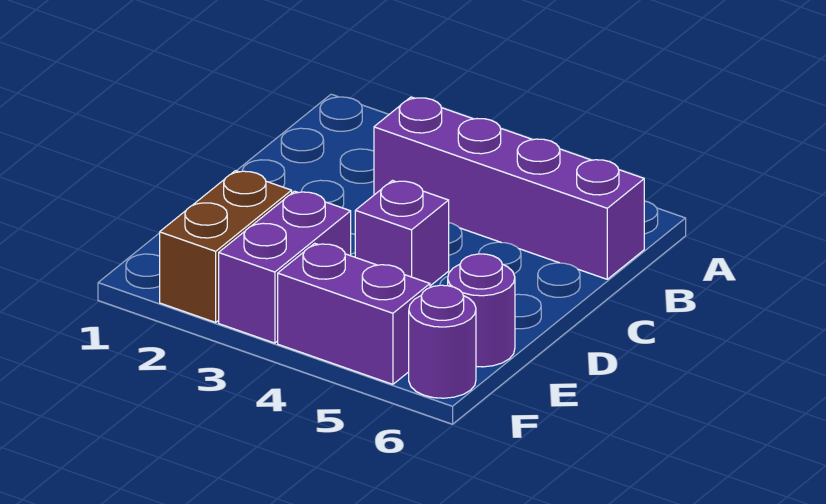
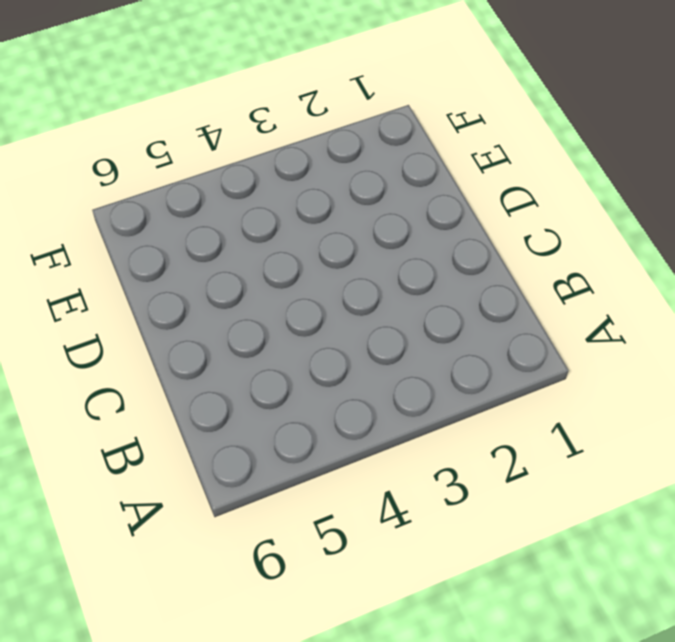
none -> purple 1x4 brick [374,97,644,279]
none -> purple 1x1 brick [355,181,449,286]

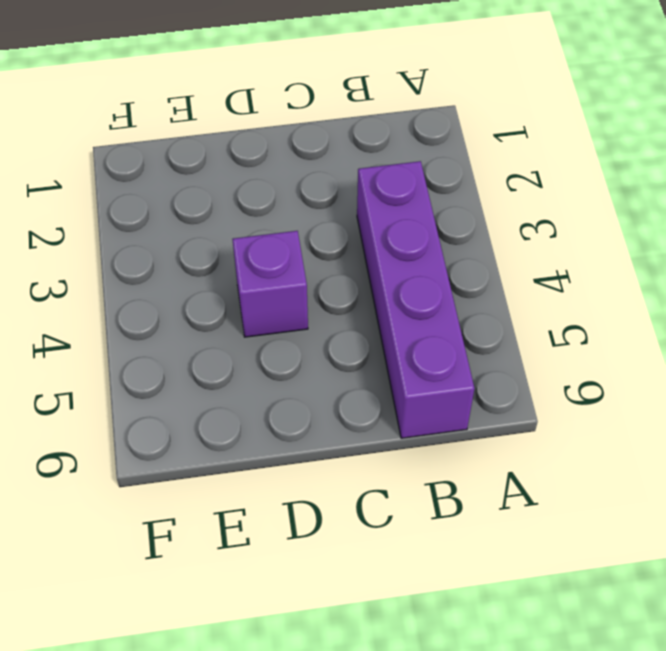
none -> brown 1x2 brick [160,171,292,322]
none -> purple 1x2 brick [219,191,351,343]

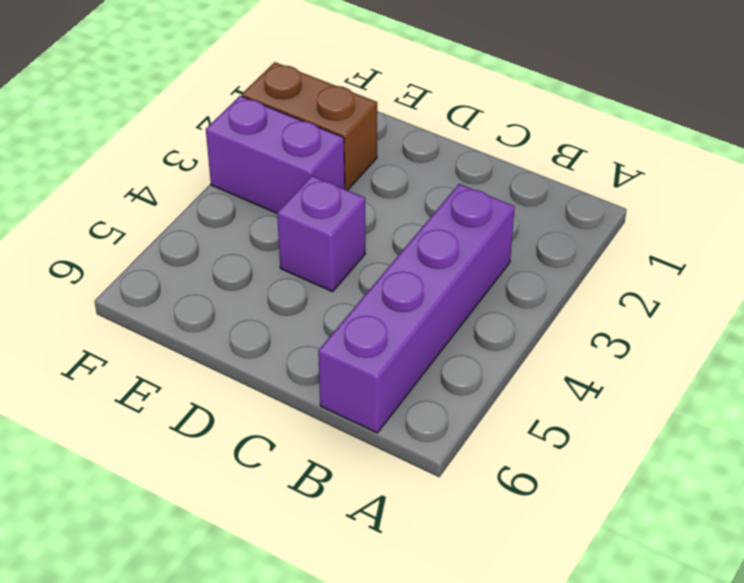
none -> purple 1x1 round brick [448,254,515,367]
none -> purple 1x2 brick [278,243,430,384]

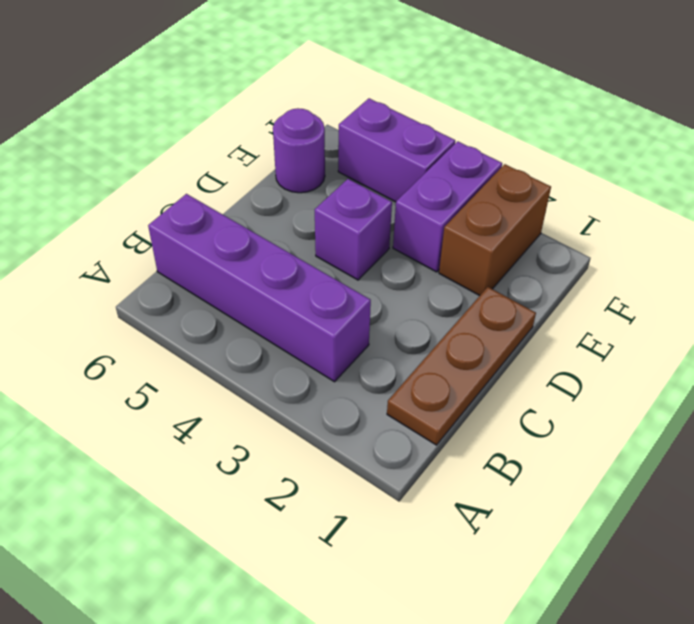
brown 1x3 plate [387,287,536,445] -> none
none -> purple 1x1 round brick [409,285,476,398]

